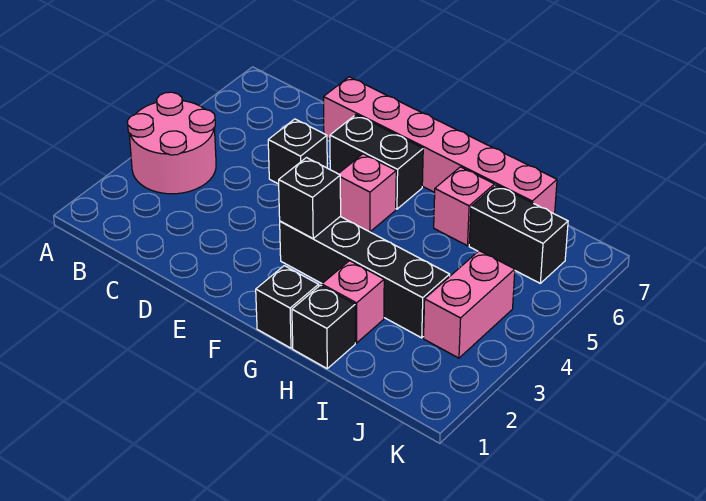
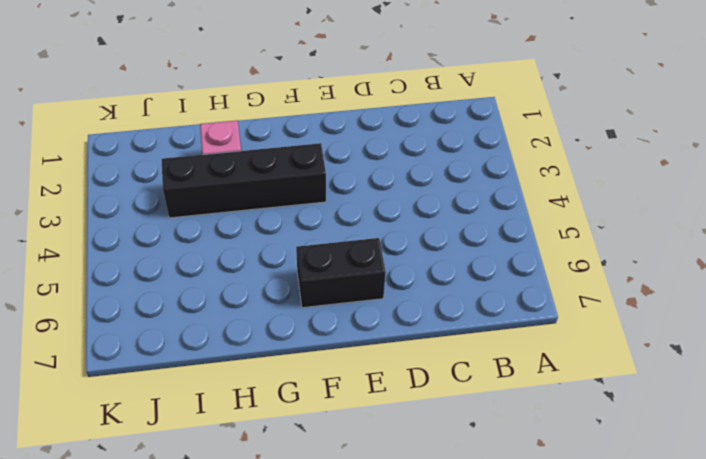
none -> pink 2x2 round brick [128,92,216,194]
none -> black 1x1 brick [268,119,327,184]
none -> pink 1x6 brick [323,77,557,214]

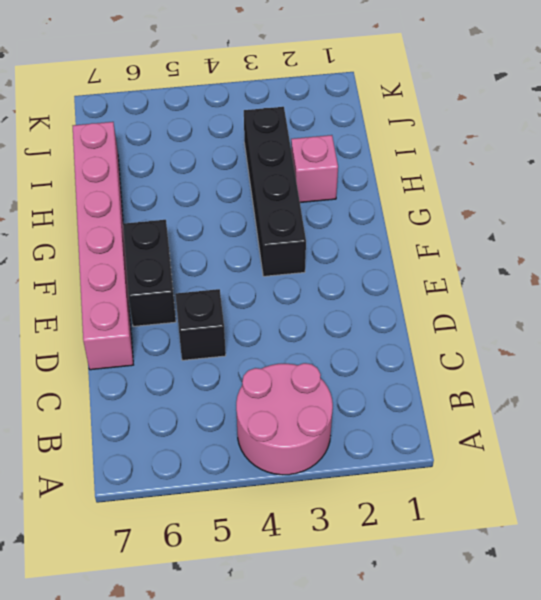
none -> pink 1x1 brick [338,154,396,232]
none -> black 1x1 brick [256,266,319,348]
none -> black 1x1 brick [292,285,355,368]

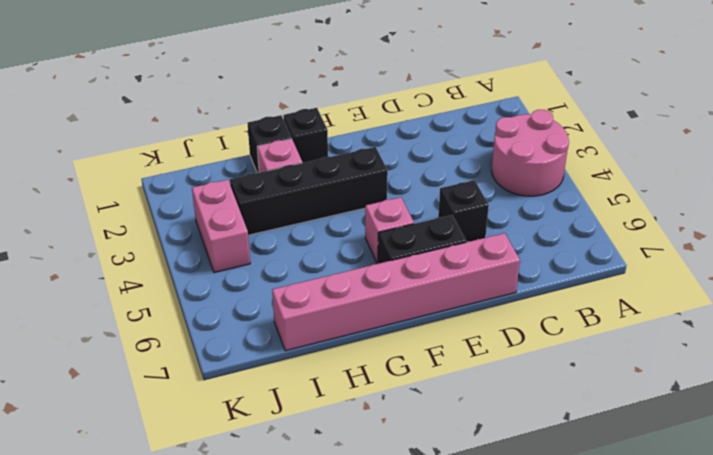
none -> pink 1x1 brick [434,167,495,246]
none -> black 1x2 brick [469,185,568,283]
none -> black 1x1 brick [279,158,341,239]

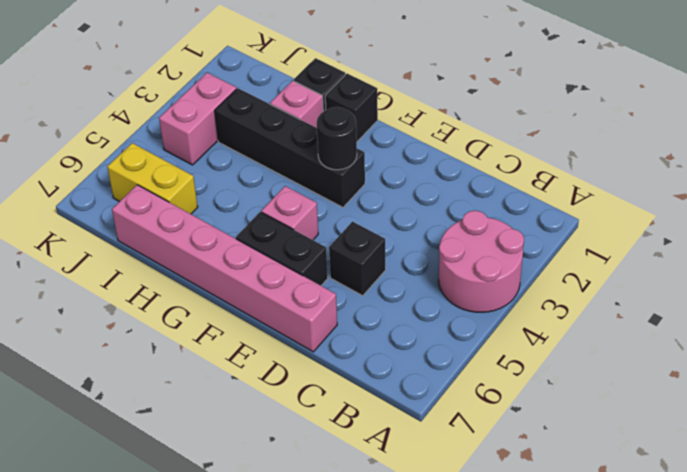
black 1x1 round brick [317,107,357,170] -> black 1x1 brick [279,158,341,239]
yellow 1x2 brick [107,143,198,214] -> black 1x2 brick [469,185,568,283]
none -> pink 1x1 brick [434,167,495,246]

